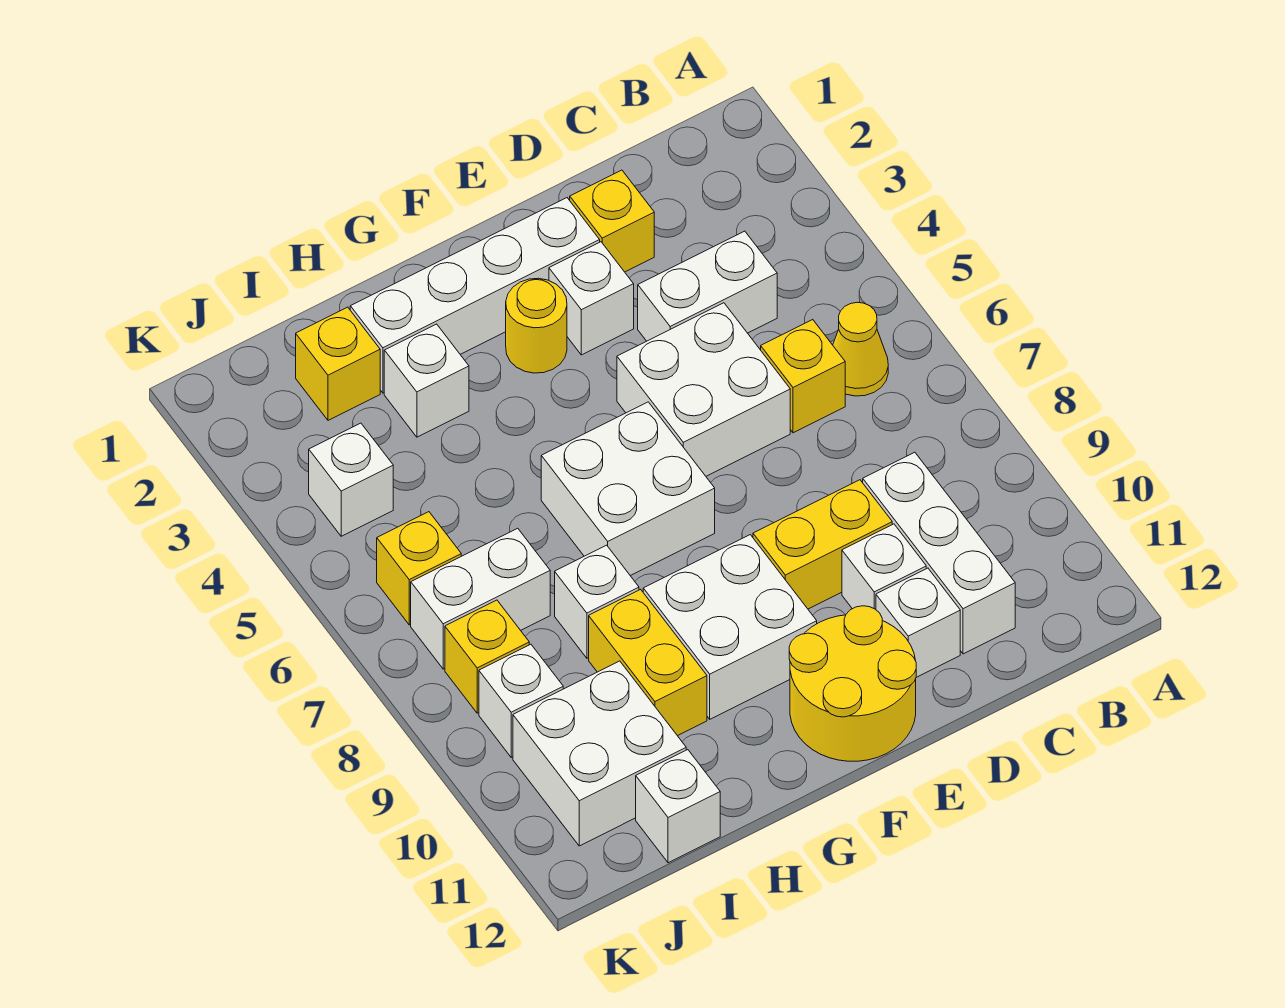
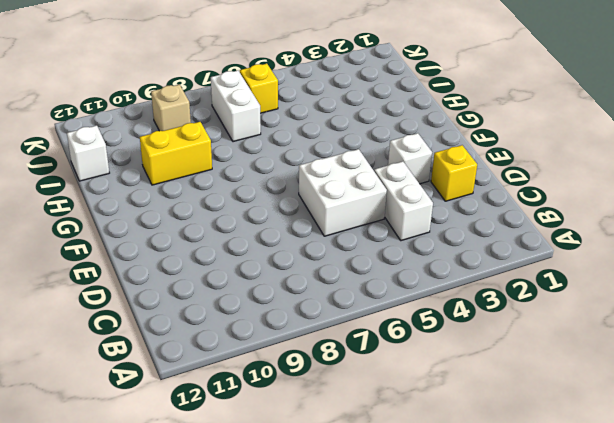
tan 1x1 brick [151,85,191,131] -> white 1x1 brick [479,644,563,757]
none -> yellow 1x1 cone [833,302,888,396]
none -> yellow 1x1 brick [761,320,845,433]
none -> white 1x3 brick [863,452,1015,654]

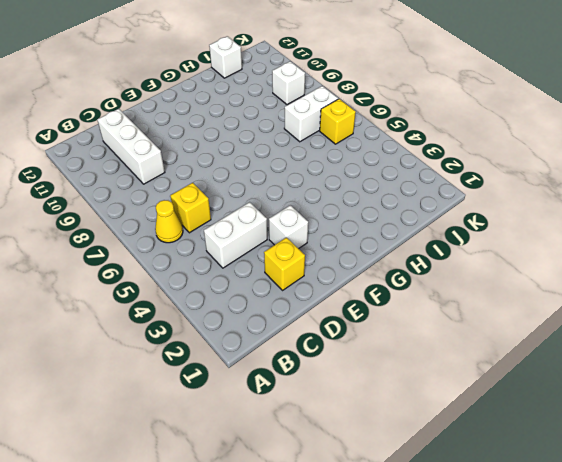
none -> white 2x2 brick [617,303,790,476]
none -> yellow 1x2 brick [753,480,892,609]
none -> white 1x1 brick [842,524,926,609]

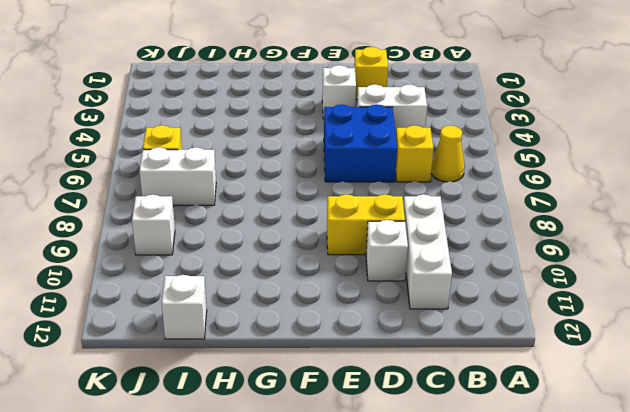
blue 2x2 brick [324,104,397,182] -> white 2x2 brick [617,303,790,476]
none -> white 1x1 brick [876,568,960,677]
none -> white 1x4 brick [350,198,600,393]
none -> yellow 2x2 round brick [789,606,916,761]

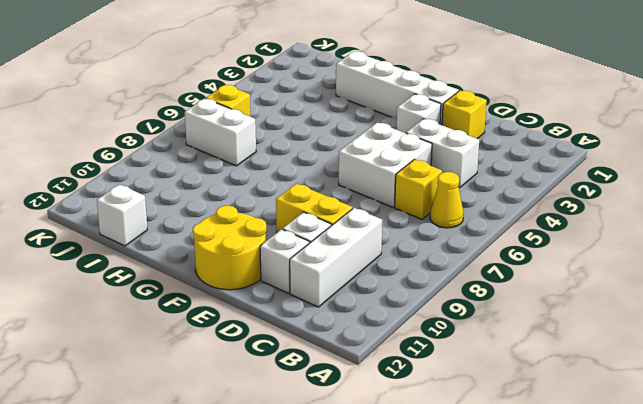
none -> yellow 1x1 round brick [506,278,567,373]
none -> white 2x2 brick [541,402,715,576]
none -> white 2x2 brick [643,535,817,719]

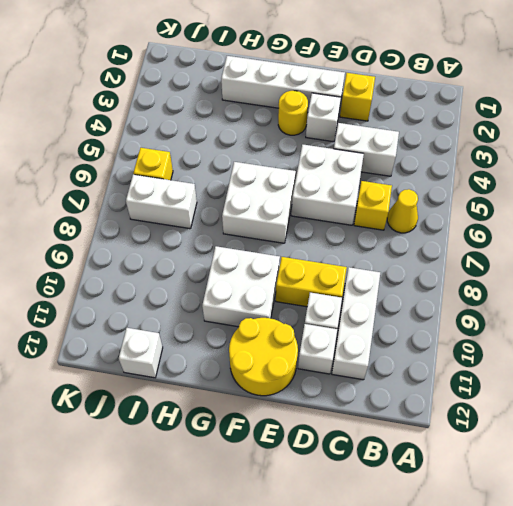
none -> white 1x1 brick [384,324,469,437]
none -> white 1x1 brick [555,545,639,658]
none -> yellow 1x2 brick [589,589,707,736]

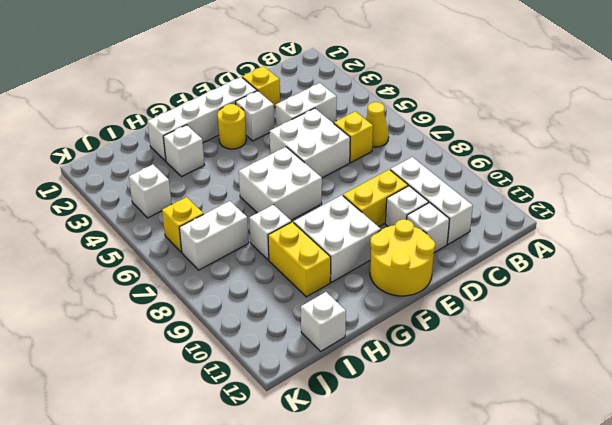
none -> yellow 1x1 brick [296,307,380,420]
none -> white 2x2 brick [513,661,686,846]
none -> yellow 1x1 brick [445,600,529,713]

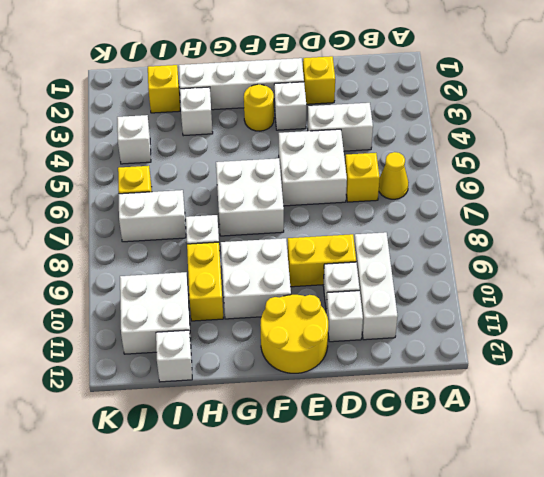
none -> yellow 1x1 brick [445,600,529,713]
none -> white 1x1 brick [479,644,563,757]

